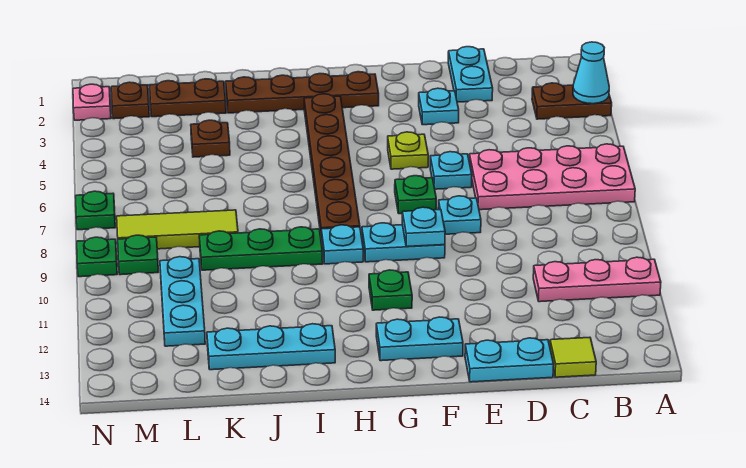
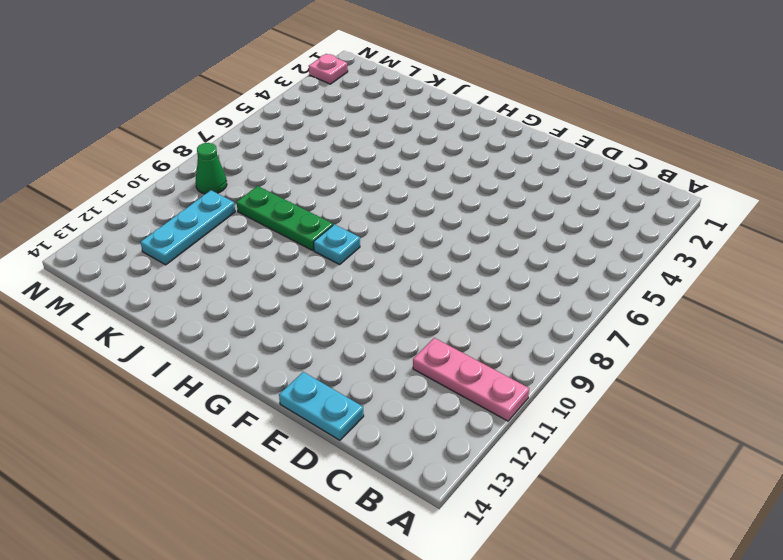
green 1x1 cone [196,143,227,194] -> green 1x1 plate [118,235,158,275]
none -> brown 1x2 plate [532,83,612,119]
none -> pink 2x4 plate [469,144,635,210]
none -> lime 1x1 tile [550,337,596,377]
none -> cyan 1x2 plate [448,47,493,102]

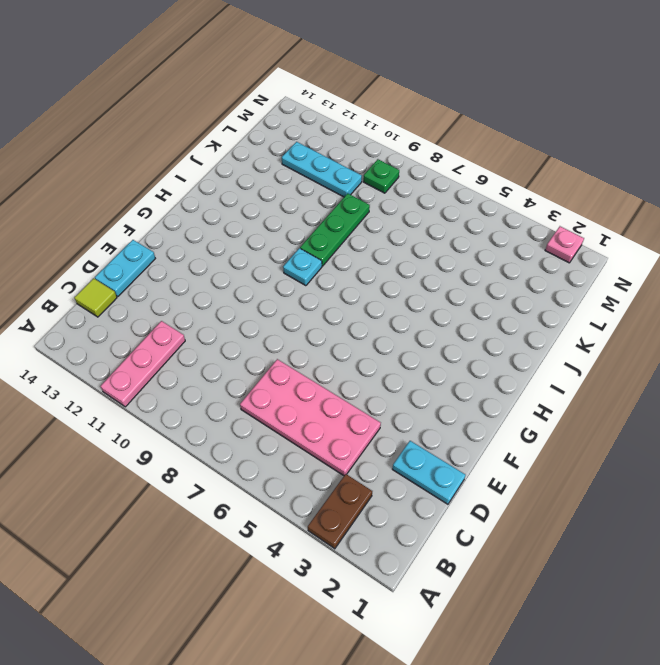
pink 2x4 plate [240,359,381,476] -> pink 2x4 plate turned to [469,144,635,210]
none -> cyan 1x1 plate [419,88,459,125]
none -> cyan 1x1 plate [430,152,472,189]
none -> cyan 1x1 plate [438,196,481,234]
none -> lime 1x1 plate [388,132,428,169]

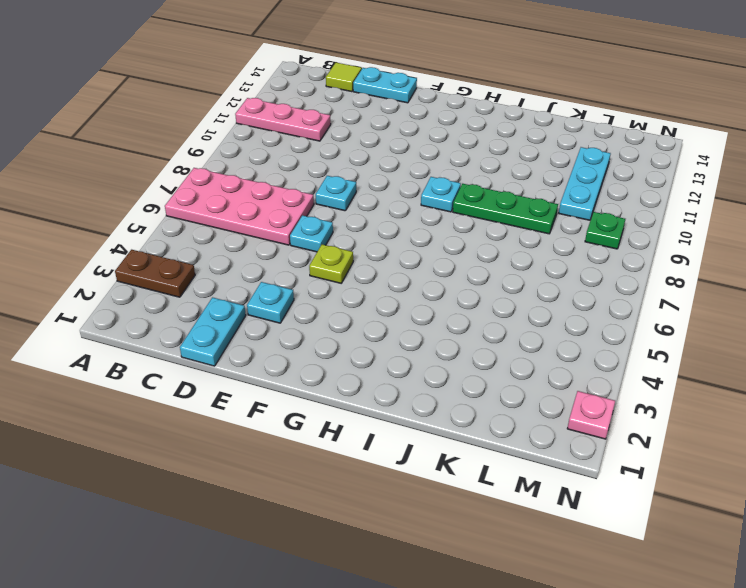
none -> green 1x1 plate [395,176,436,214]
none -> cyan 1x2 plate [362,223,445,262]
none -> cyan 1x2 plate [376,317,463,361]
none -> brown 1x4 plate [226,72,379,113]

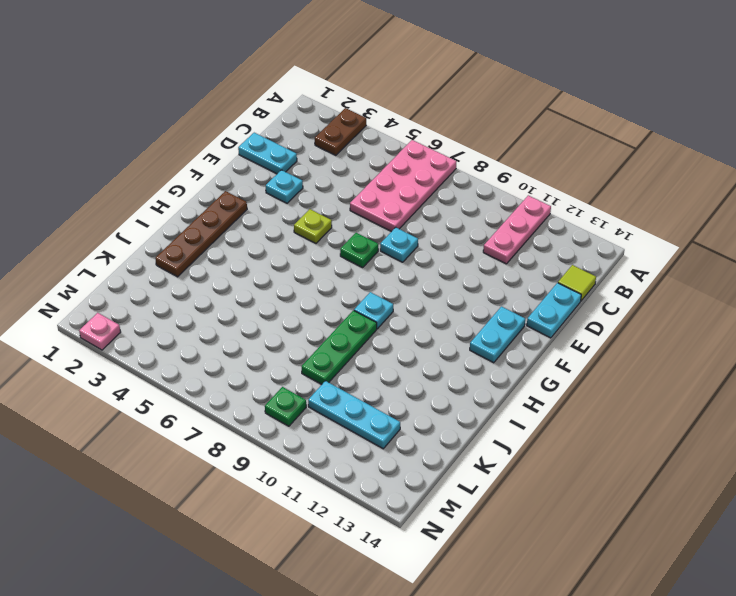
none -> cyan 1x1 plate [430,152,472,189]
none -> cyan 1x2 plate [362,223,445,262]
none -> green 1x1 plate [369,270,412,310]
none -> brown 1x6 plate [304,94,360,240]

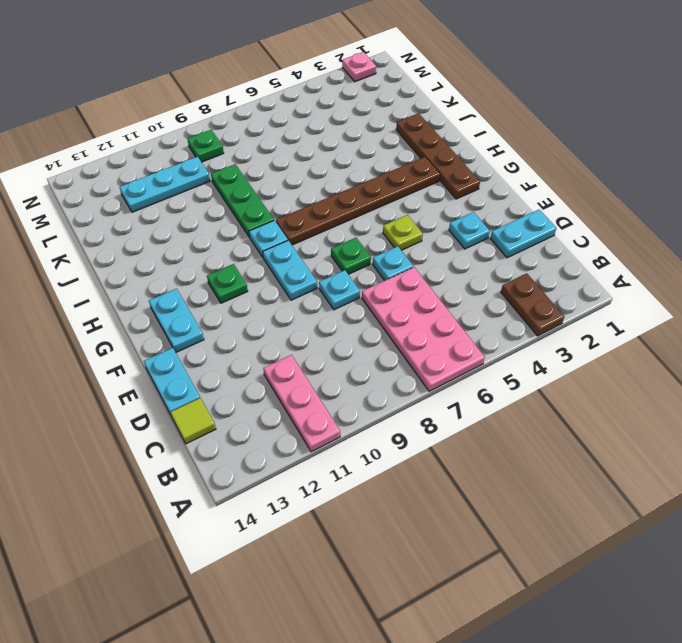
none -> cyan 1x3 plate [207,324,335,370]
none -> brown 1x2 plate [149,79,226,117]
none -> brown 1x1 plate [191,120,230,157]
none -> lime 1x3 tile [117,210,238,249]

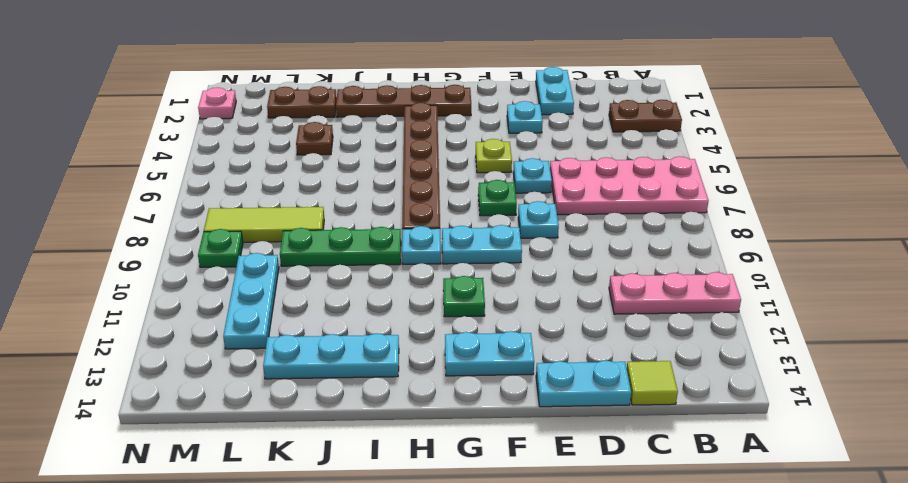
none -> brown 1x1 plate [111,82,149,119]
none -> green 1x1 plate [76,191,115,230]
none -> green 1x1 plate [77,237,117,277]
none -> cyan 1x1 cone [573,42,609,104]

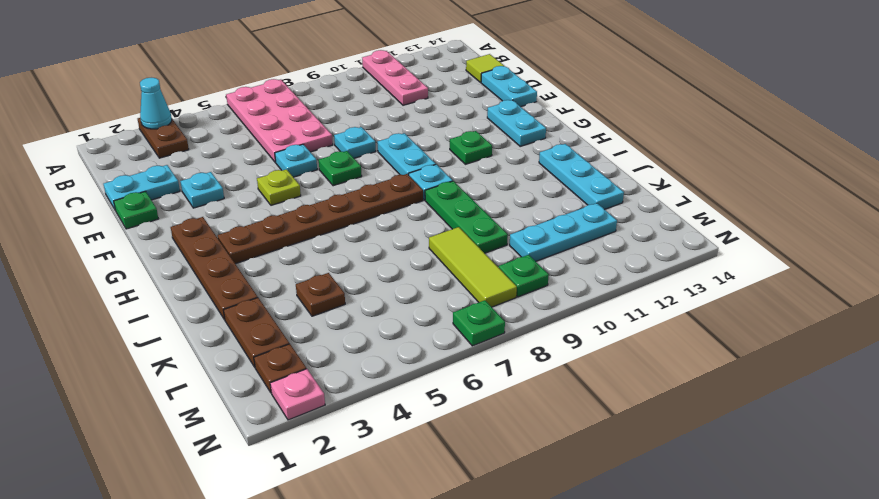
green 1x1 plate [114,191,158,229] -> green 1x1 plate moved to [77,237,117,277]
none -> cyan 1x1 plate [402,207,445,247]

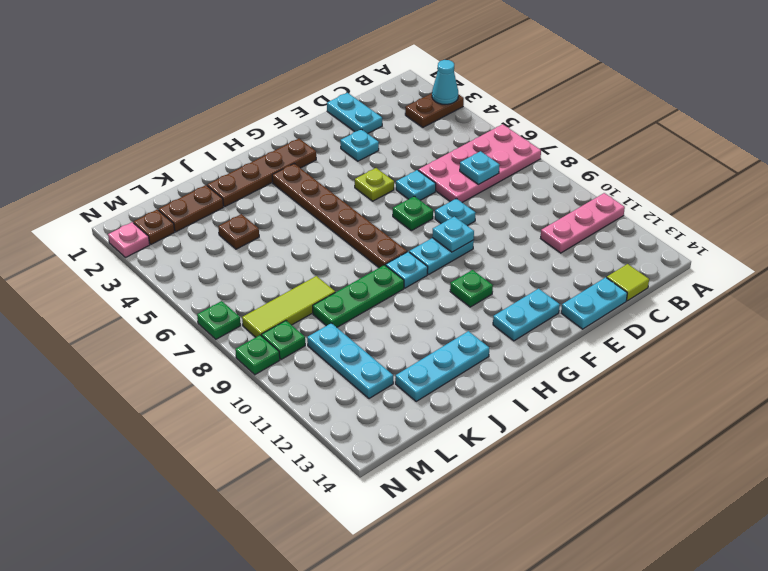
cyan 1x1 plate [460,151,499,184] -> none

